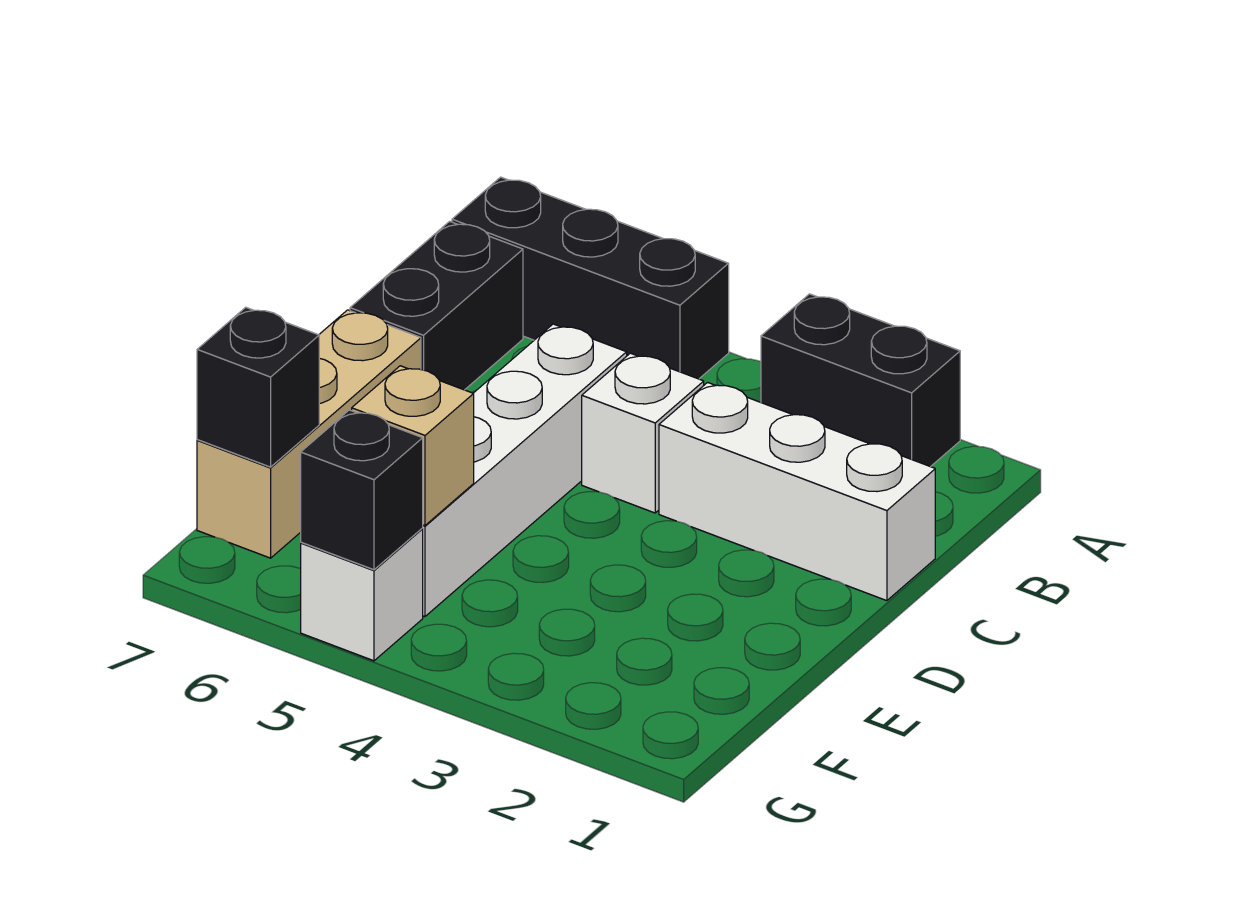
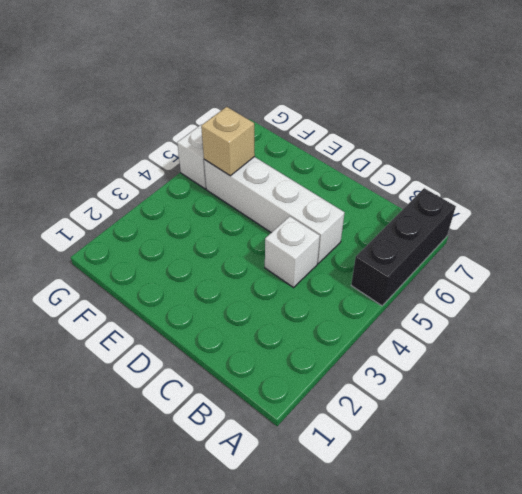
none -> black 1x2 brick [761,294,960,467]
none -> black 1x2 brick [350,221,523,390]

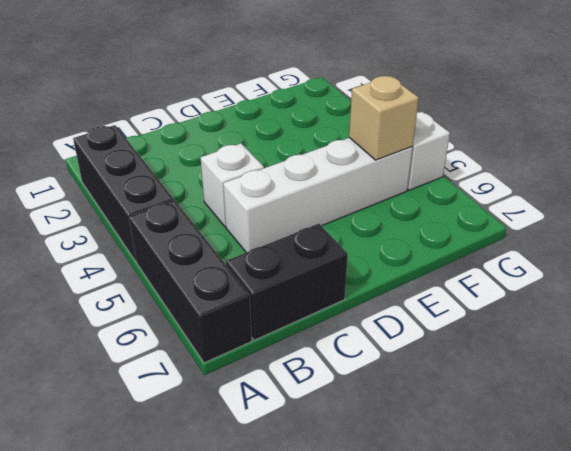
black 1x3 brick [73,125,174,261] -> black 1x2 brick [761,294,960,467]
none -> white 1x3 brick [659,382,935,601]
none -> tan 1x3 brick [197,310,421,558]

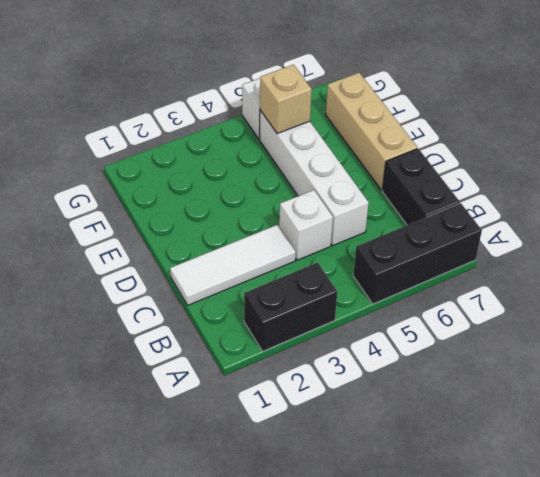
white 1x3 tile [170,225,296,305] -> white 1x3 brick [659,382,935,601]
none -> black 1x1 brick [197,307,319,467]
none -> black 1x1 brick [301,410,423,570]

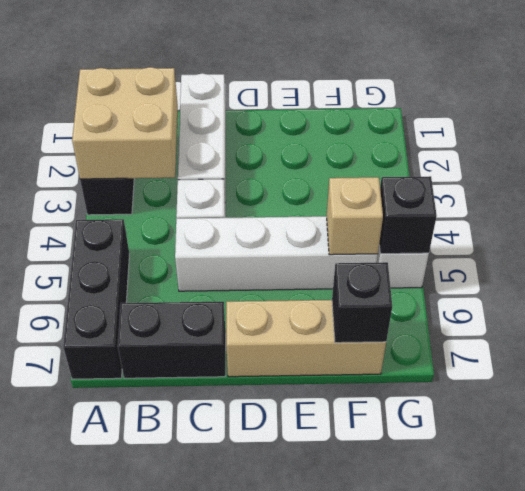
tan 2x2 brick [72,67,178,179] -> none

